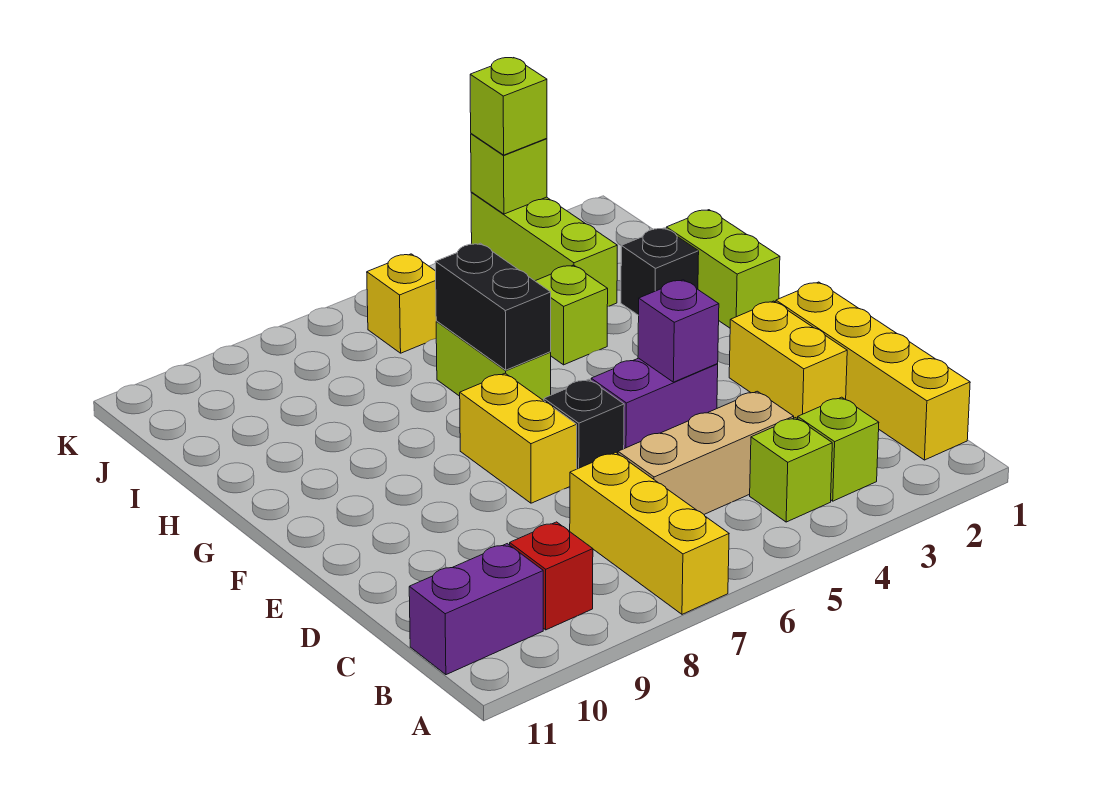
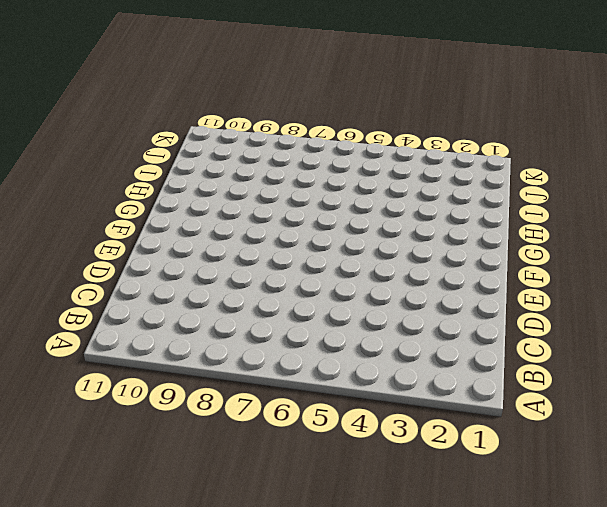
none -> yellow 1x3 brick [570,452,729,614]
none -> yellow 1x4 brick [776,282,970,460]
none -> lime 1x1 brick [798,397,879,501]

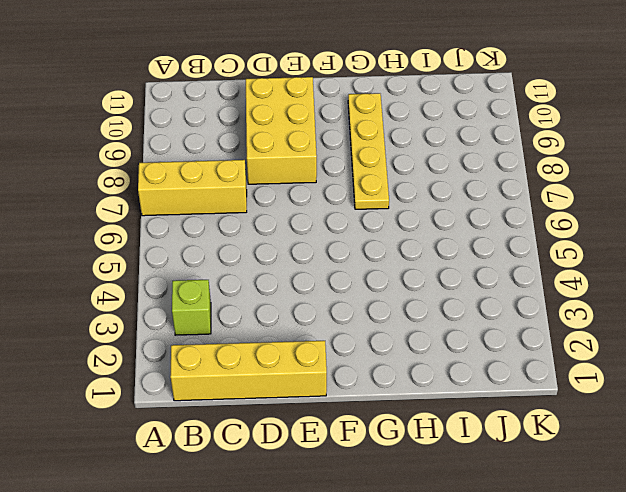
yellow 2x3 brick [246,77,317,184] -> none
yellow 1x4 plate [348,93,389,209] -> none
none -> lime 1x1 brick [750,418,832,522]
none -> red 1x1 brick [510,522,593,630]
none -> purple 1x2 brick [409,544,543,675]

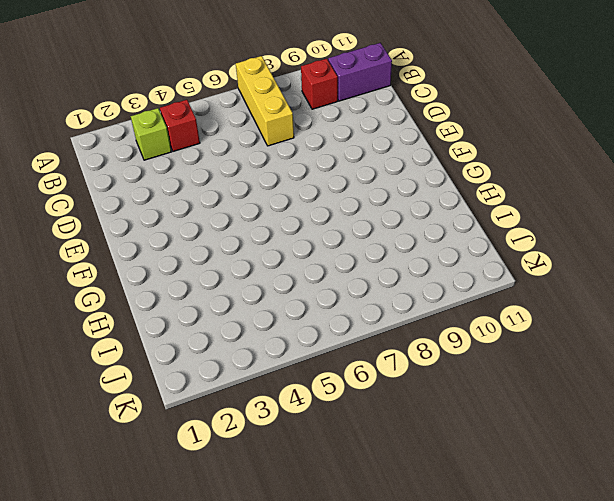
red 1x1 brick [160,100,200,151] -> lime 1x1 brick [750,418,832,522]
none -> yellow 1x4 brick [776,282,970,460]
none -> tan 1x3 brick [618,391,794,514]
none -> yellow 1x2 brick [729,301,847,419]

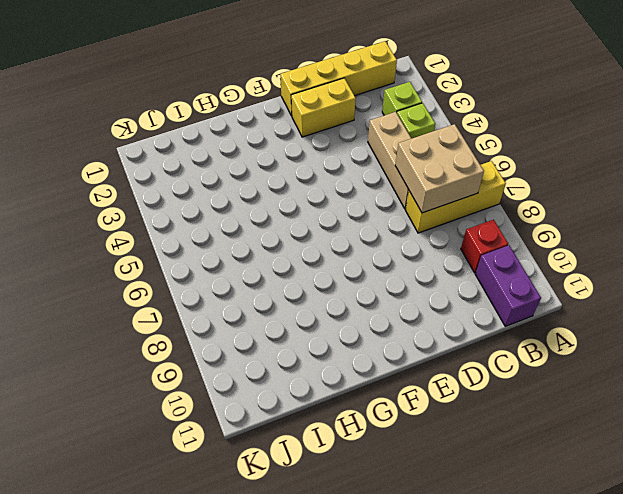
tan 2x2 brick [395,124,484,213] -> none
none -> purple 1x2 brick [591,358,718,449]
none -> black 1x1 brick [544,379,624,469]
none -> yellow 1x2 brick [460,373,577,503]

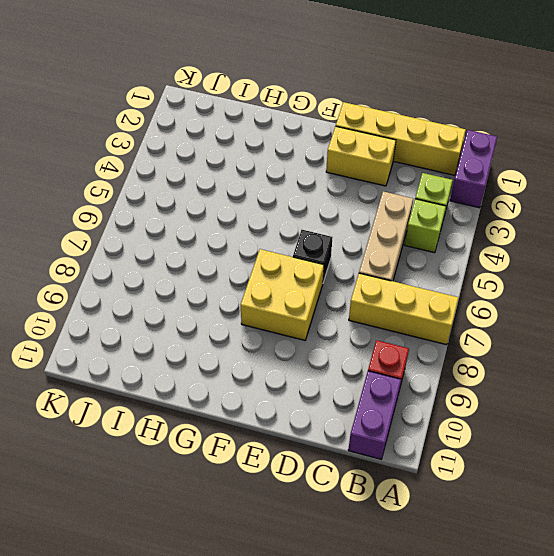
purple 1x2 brick [450,130,497,208] -> purple 1x2 brick moved to [591,358,718,449]
yellow 2x2 brick [241,249,324,340] -> yellow 1x2 brick [460,373,577,503]
none -> lime 1x2 brick [666,210,780,328]
none -> lime 1x2 brick [436,322,551,401]
none -> black 1x1 brick [621,228,699,315]

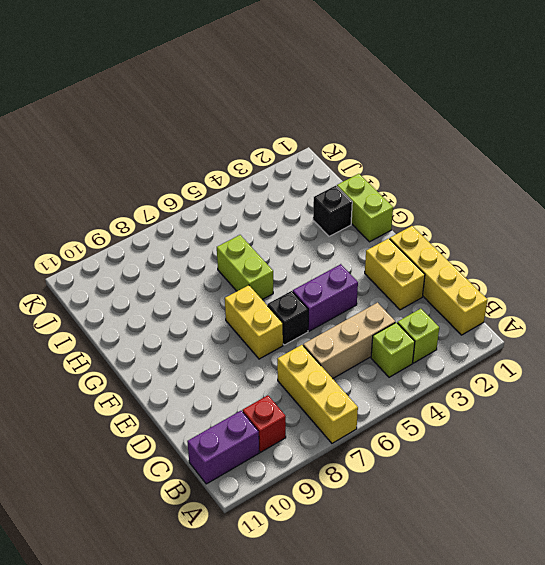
none -> lime 1x1 brick [536,265,608,365]
none -> lime 1x3 brick [471,193,617,307]
none -> yellow 1x1 brick [367,254,437,353]

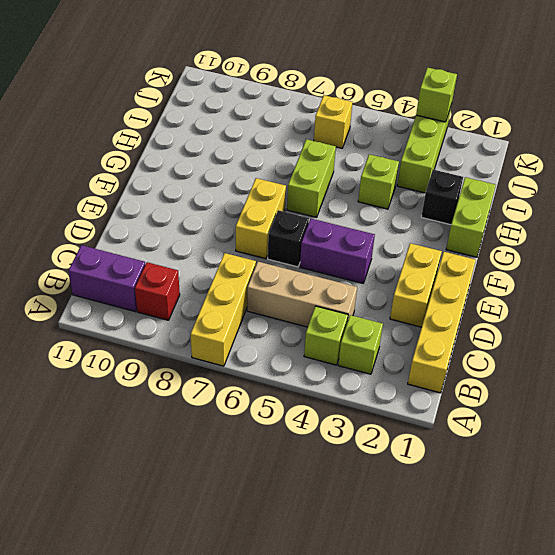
none -> purple 1x1 brick [638,280,719,382]
none -> black 1x2 brick [435,243,551,370]
none -> lime 1x1 brick [470,58,547,155]

